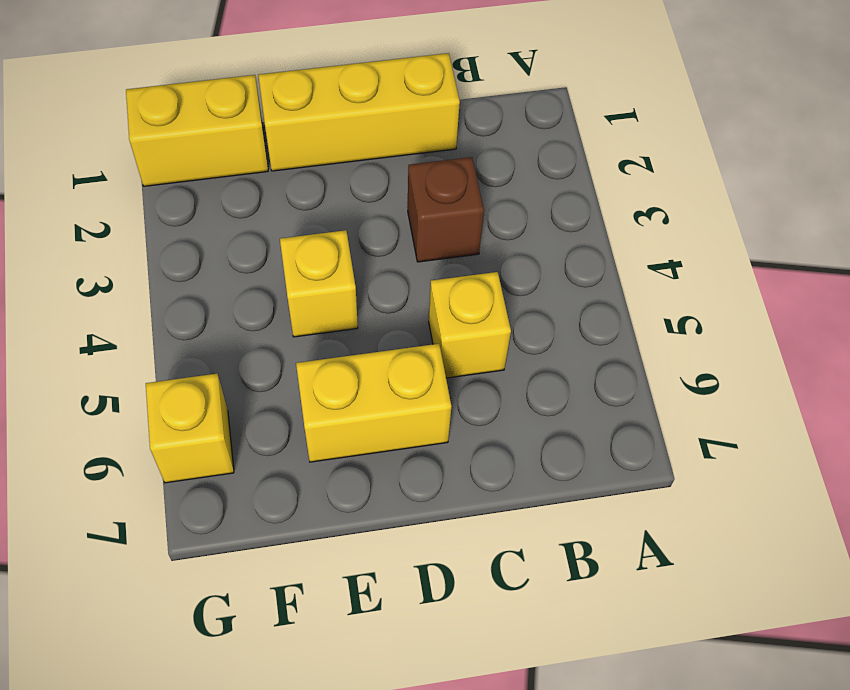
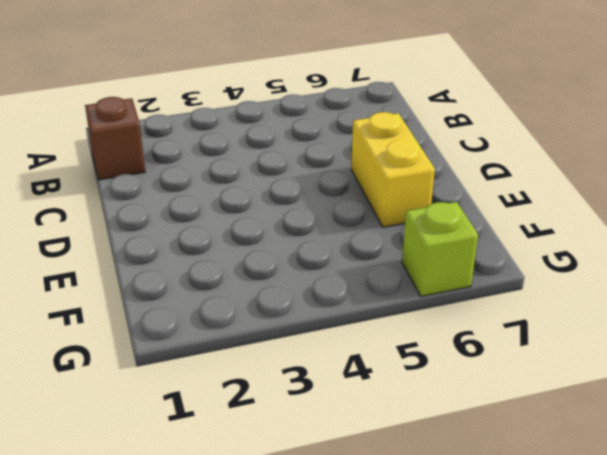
brown 1x1 brick [85,97,145,180] -> brown 1x1 brick moved to [408,157,484,262]
lime 1x1 brick [402,202,478,296] -> yellow 1x1 brick [146,374,234,483]
none -> yellow 1x3 brick [258,53,460,171]
none -> yellow 1x1 brick [429,272,511,378]

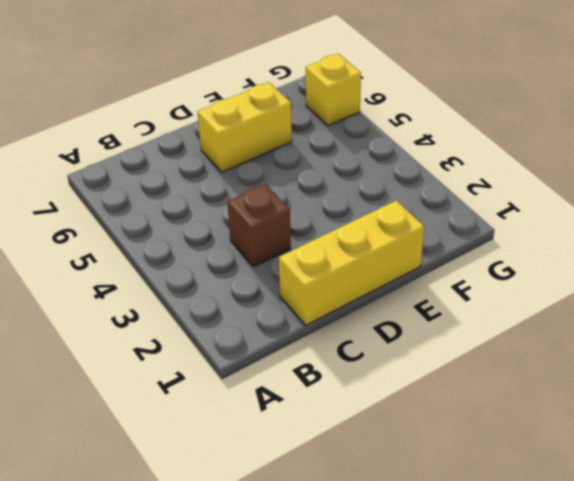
none -> yellow 1x1 brick [429,272,511,378]
none -> yellow 1x1 brick [280,230,358,337]

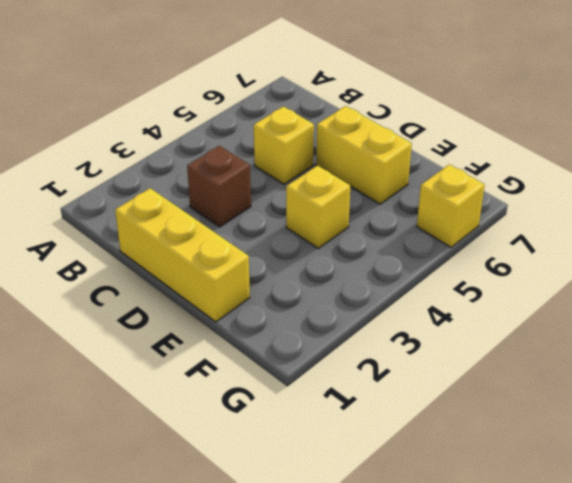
none -> yellow 1x2 brick [126,75,268,186]

